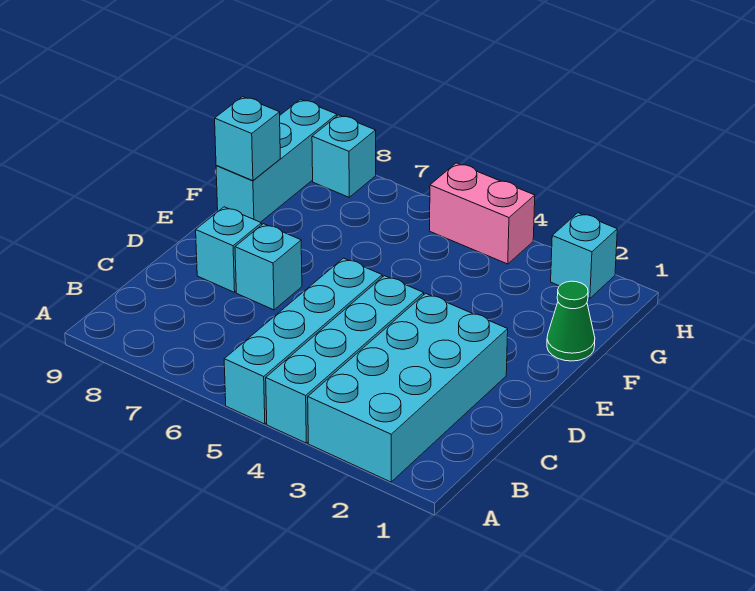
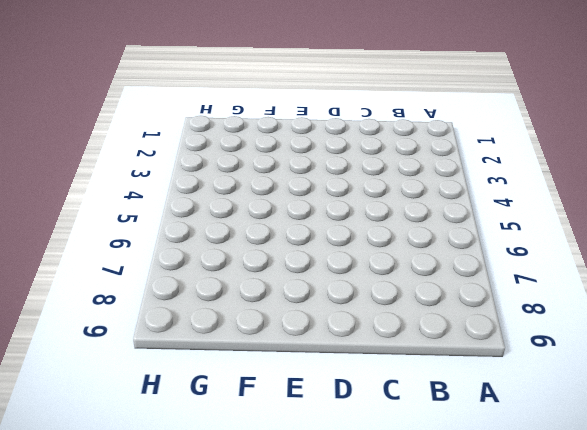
none -> cyan 2x4 brick [308,293,508,482]
none -> cyan 1x4 brick [266,276,424,443]

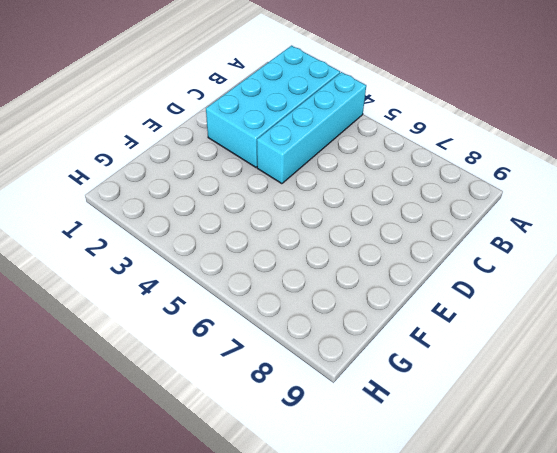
none -> cyan 1x4 brick [224,258,382,424]
none -> cyan 1x1 brick [235,224,302,310]

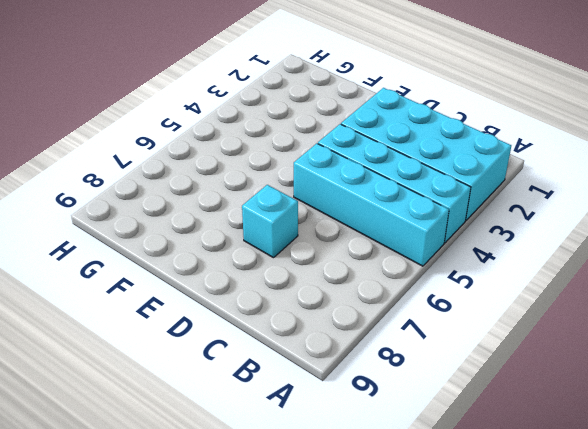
none -> cyan 1x1 brick [196,207,262,292]
none -> green 1x1 cone [547,281,595,361]

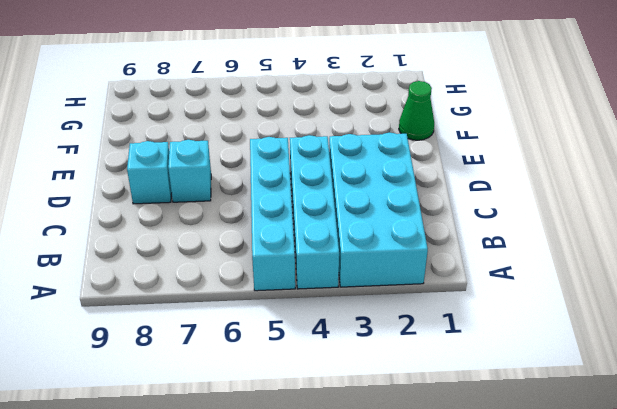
none -> cyan 1x3 brick [216,99,337,222]
none -> cyan 1x1 brick [551,213,617,299]

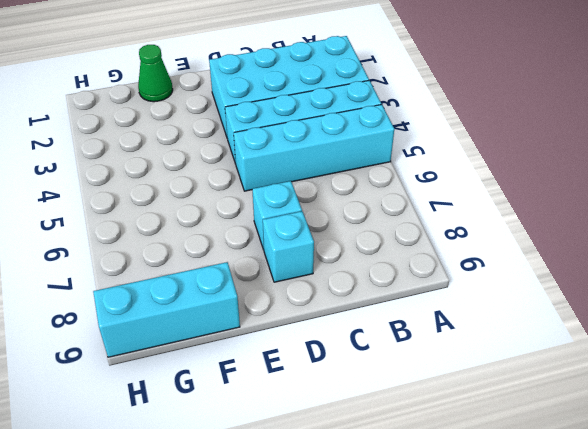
none -> cyan 1x1 brick [551,213,617,299]
none -> pink 1x2 brick [430,163,535,264]

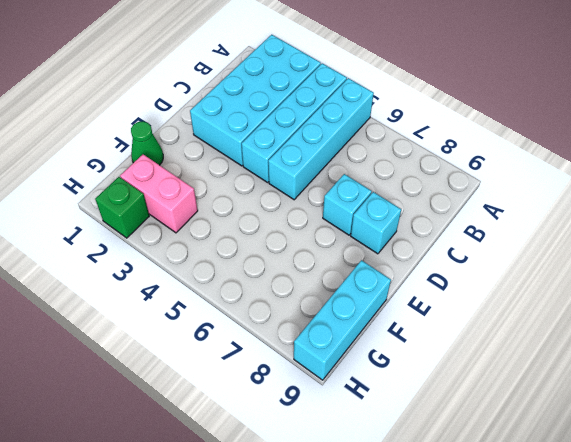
pink 1x2 brick [120,154,198,233] -> pink 1x2 brick moved to [430,163,535,264]
green 1x1 brick [95,177,149,238] -> cyan 1x1 brick [551,213,617,299]
none -> cyan 1x1 brick [312,115,376,197]
none -> cyan 1x1 brick [215,97,280,181]

